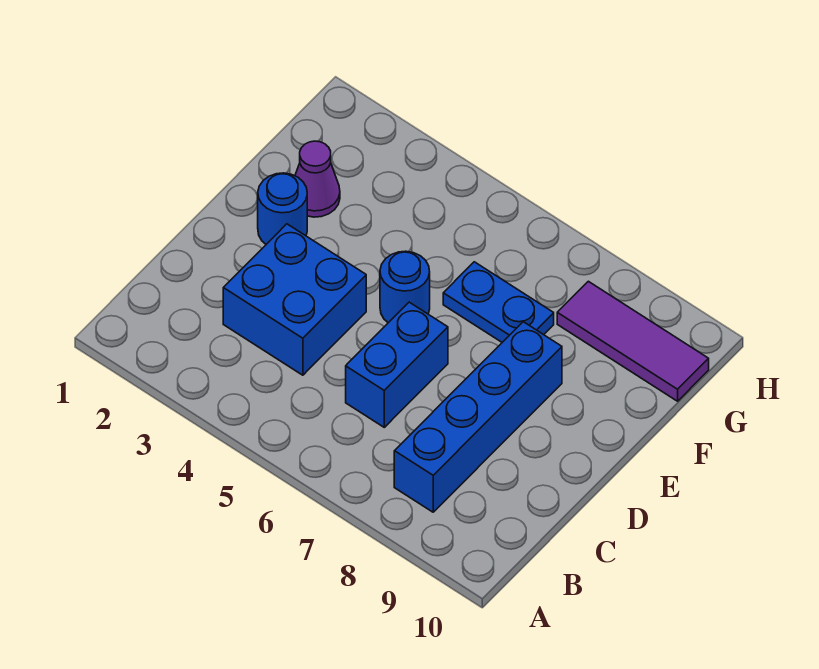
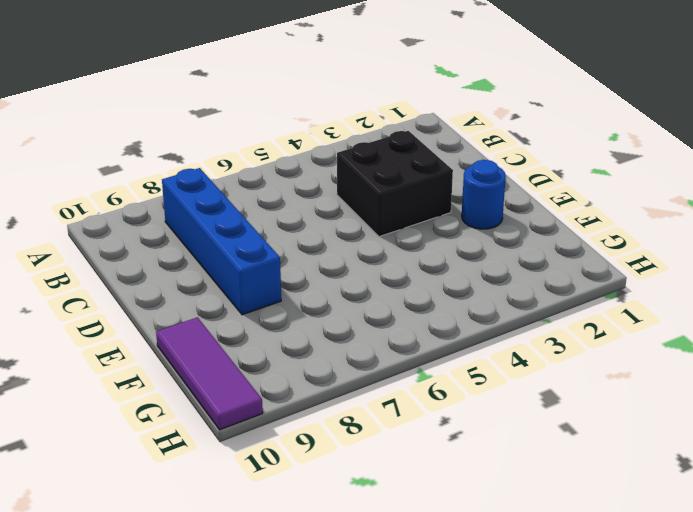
black 2x2 brick [337,131,453,237] -> blue 2x2 brick [223,224,366,375]
purple 1x3 tile [156,317,263,430] -> purple 1x3 tile turned to [557,281,709,401]
none -> blue 1x2 brick [346,302,448,427]
none -> blue 1x1 round brick [380,251,430,323]

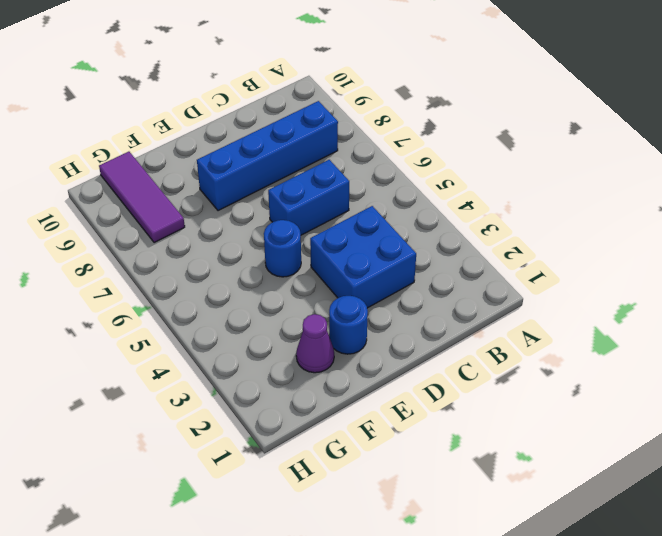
none -> blue 1x2 plate [443,262,554,342]

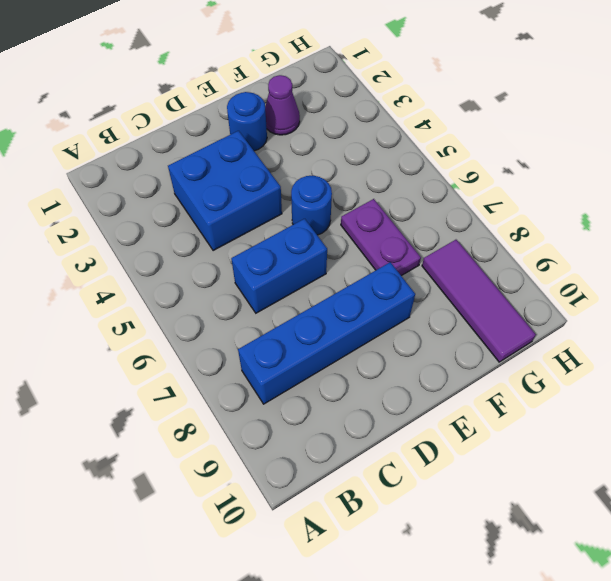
purple 1x2 plate [341,199,421,276] -> blue 1x2 plate [443,262,554,342]

